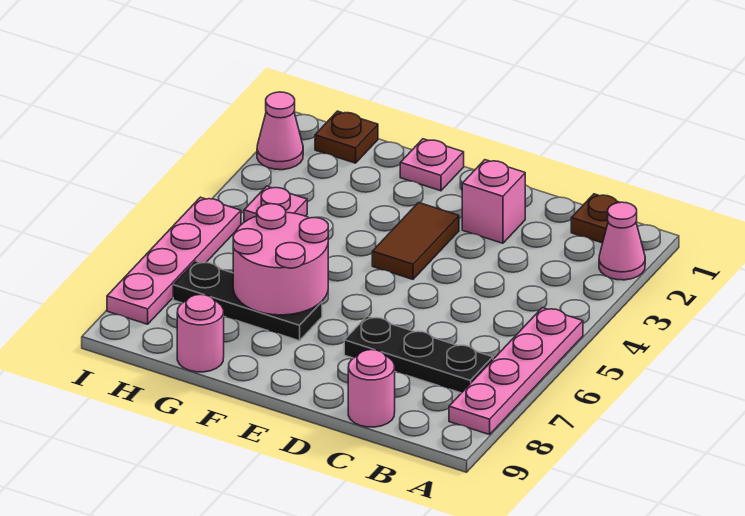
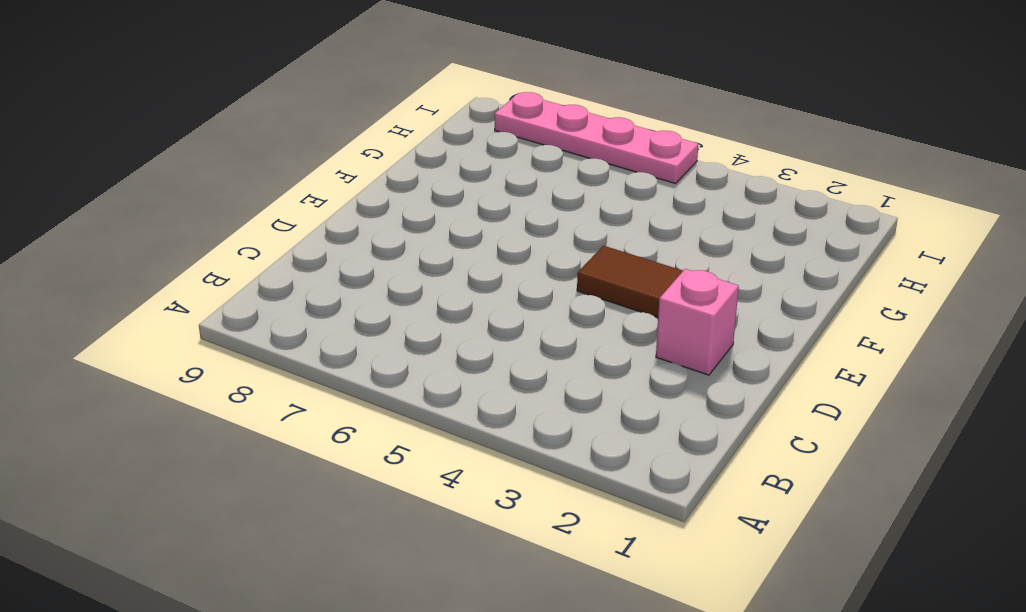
none -> pink 1x1 cone [599,202,645,280]
none -> pink 1x4 plate [449,308,583,435]
none -> brown 1x1 plate [571,194,620,243]

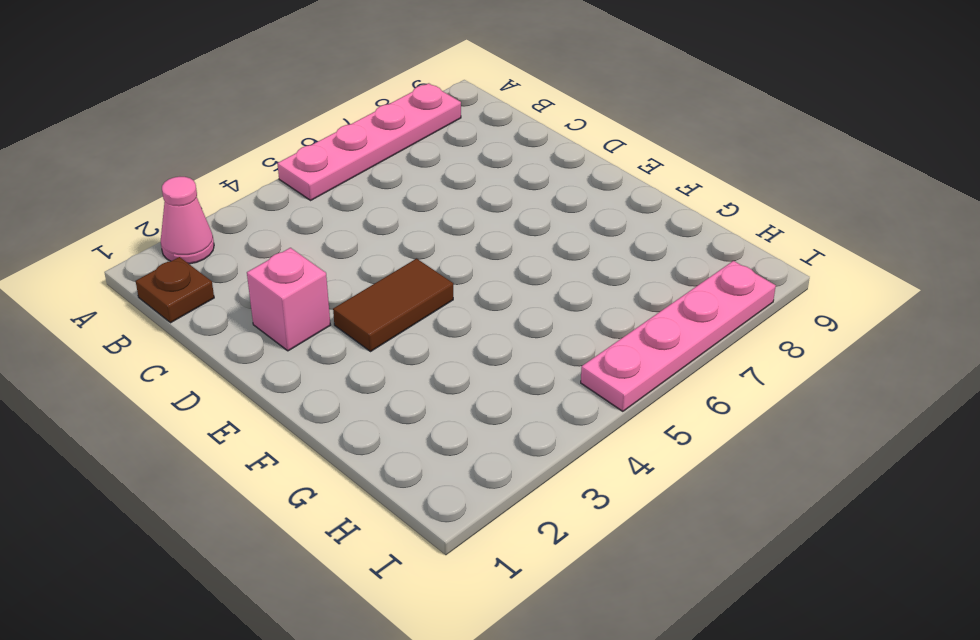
none -> black 1x3 plate [344,316,493,393]
none -> pink 1x1 round brick [348,350,395,427]
none -> pink 1x1 plate [400,139,464,191]

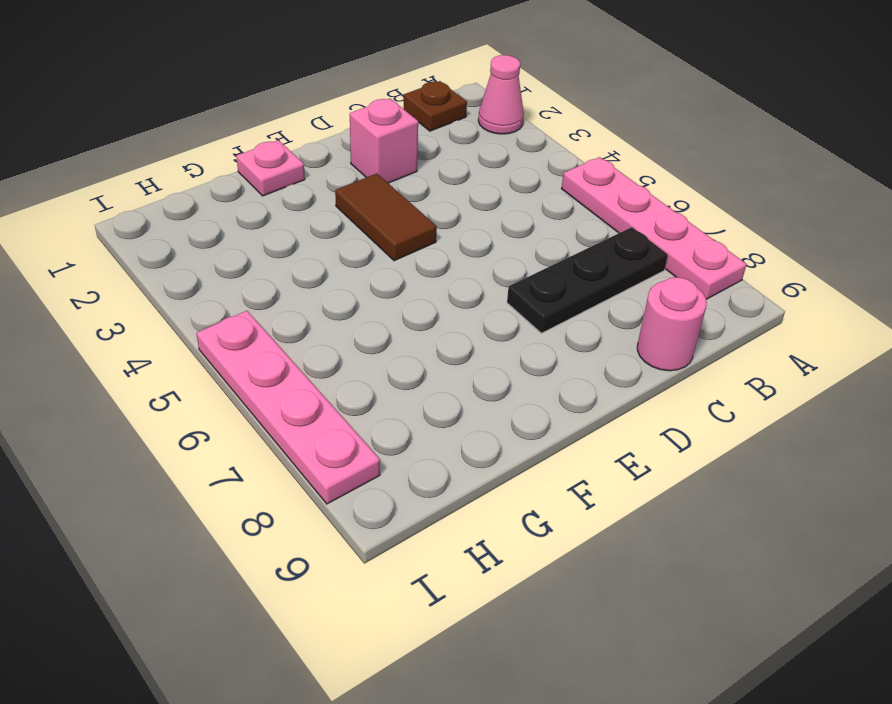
none -> black 1x3 plate [173,261,322,341]
none -> pink 1x1 round brick [177,295,224,372]
none -> brown 1x1 plate [315,111,378,163]

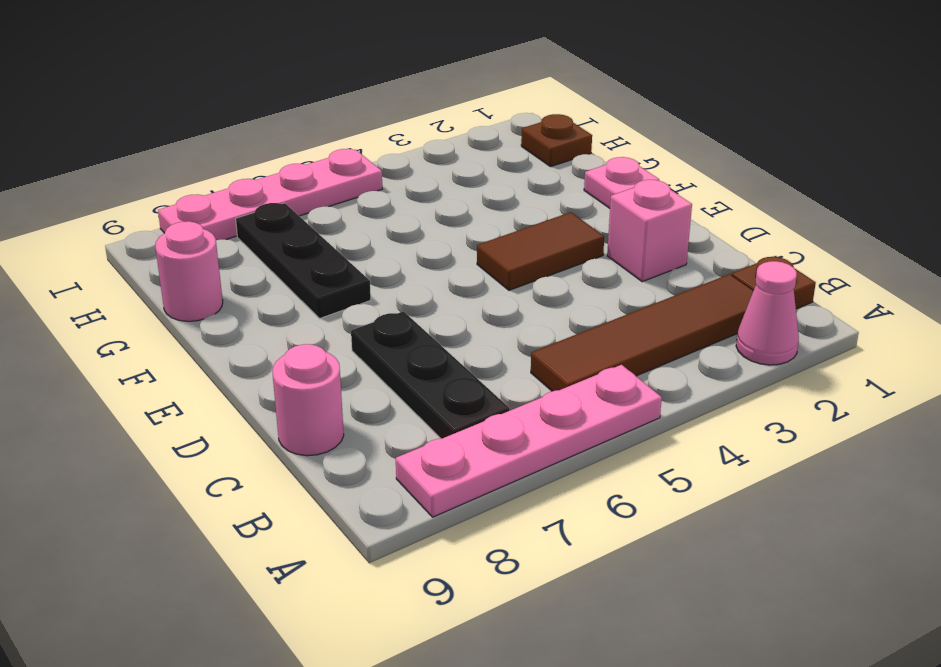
brown 1x4 tile [531,274,754,391] -> none
none -> pink 1x1 plate [244,186,307,222]
none -> pink 1x1 cone [257,92,303,170]
none -> pink 2x2 round brick [233,204,328,315]

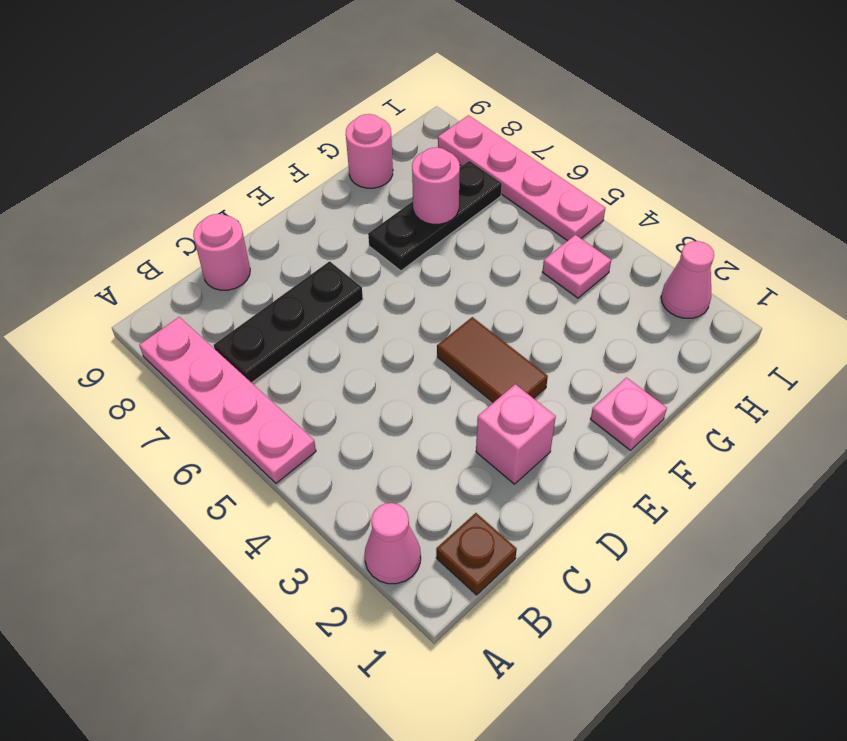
pink 1x1 round brick [412,147,460,224] -> pink 2x2 round brick [233,204,328,315]
none -> brown 1x1 plate [315,111,378,163]

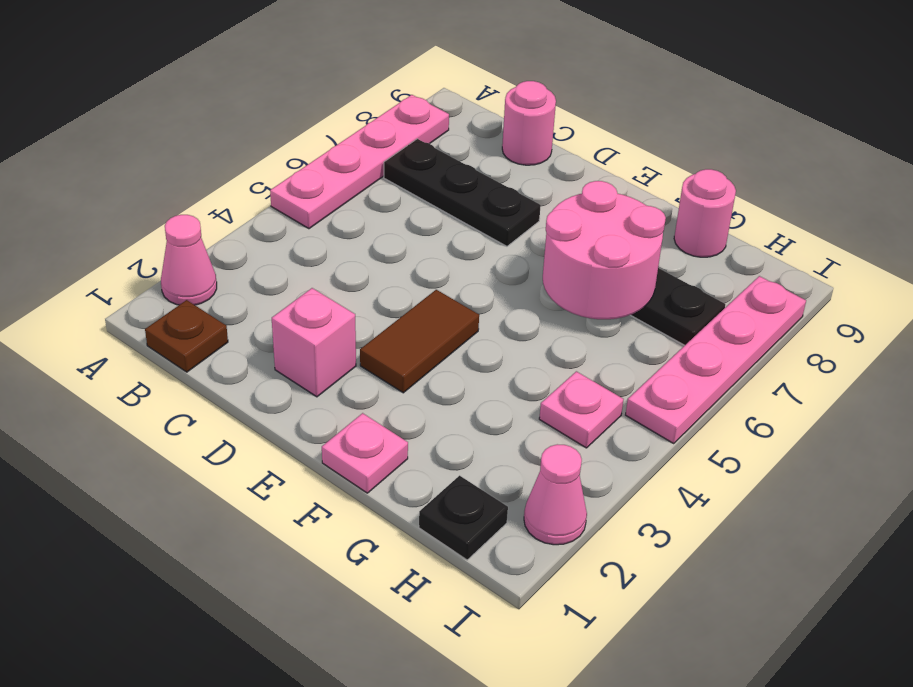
black 1x1 plate [419,476,508,560] -> brown 1x1 plate [315,111,378,163]

